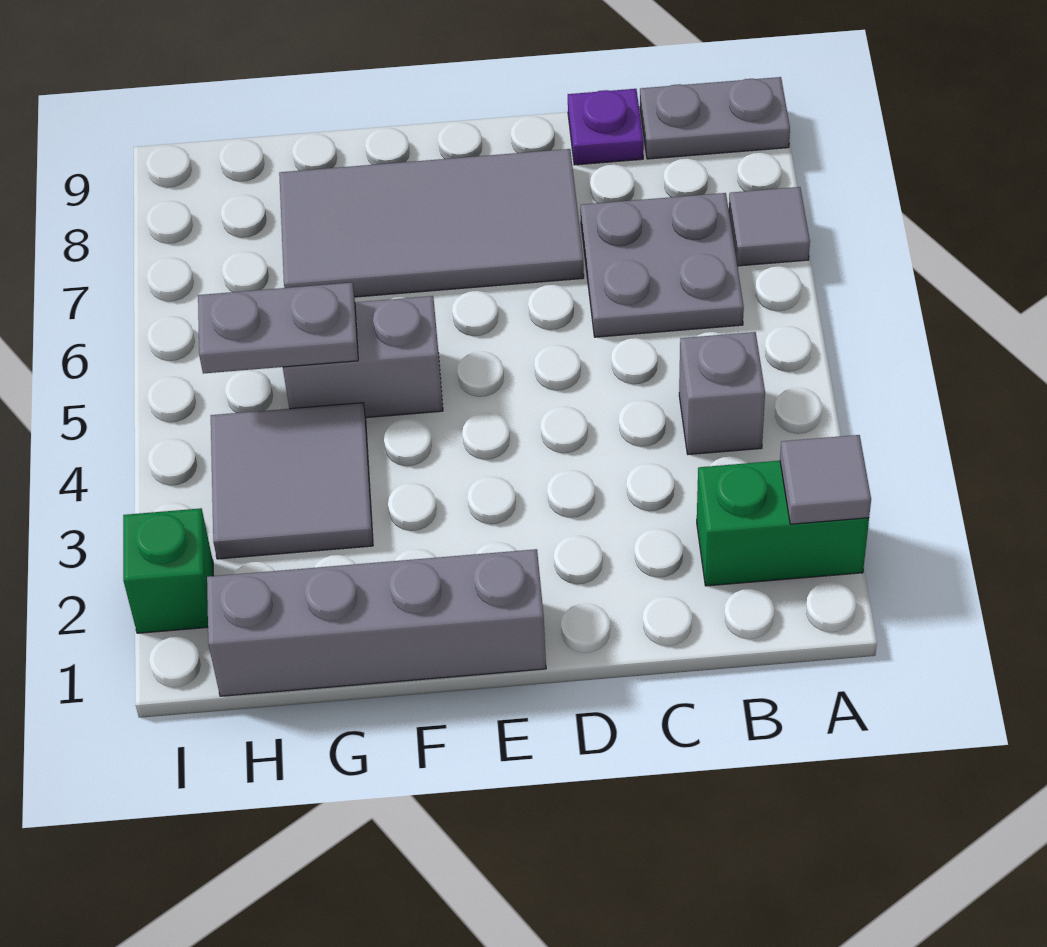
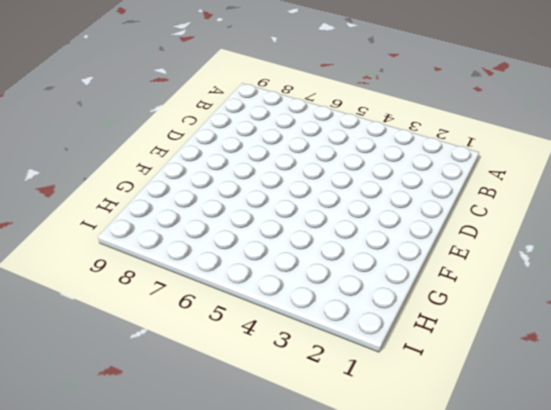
none -> green 1x2 brick [697,461,869,586]
none -> grey 1x1 tile [729,187,810,266]
none -> grey 1x2 plate [640,77,790,159]

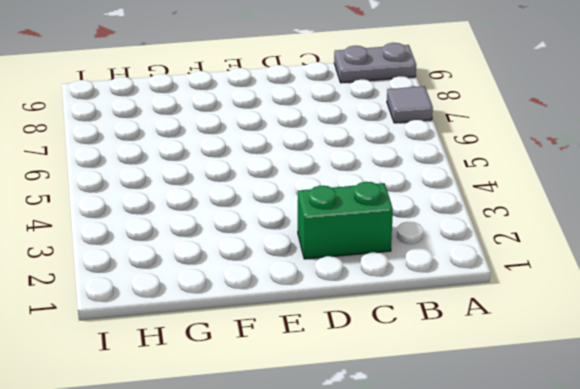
green 1x2 brick [298,182,393,259] -> green 1x2 brick moved to [697,461,869,586]
none -> grey 1x1 brick [679,332,765,455]
none -> grey 2x2 plate [581,193,744,337]
none -> purple 1x1 plate [568,89,644,165]

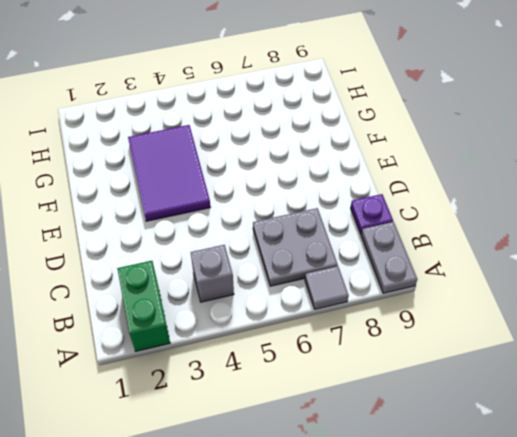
purple 2x3 tile [128,125,210,221] -> grey 2x2 tile [211,403,373,559]
none -> grey 2x4 tile [279,149,584,297]
none -> grey 1x4 brick [207,549,546,696]
none -> grey 1x2 brick [283,296,443,418]

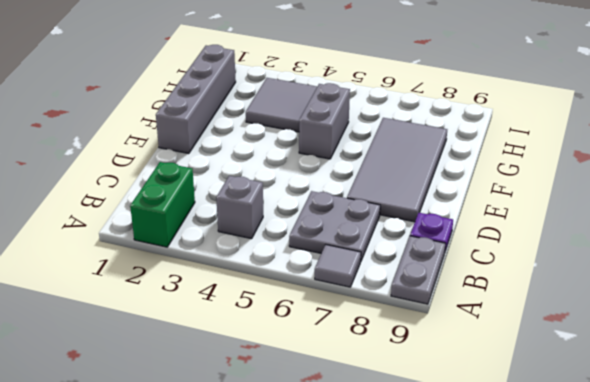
none -> green 1x1 brick [123,508,213,633]
none -> grey 1x1 tile [780,435,871,524]
none -> grey 1x2 plate [198,283,358,374]

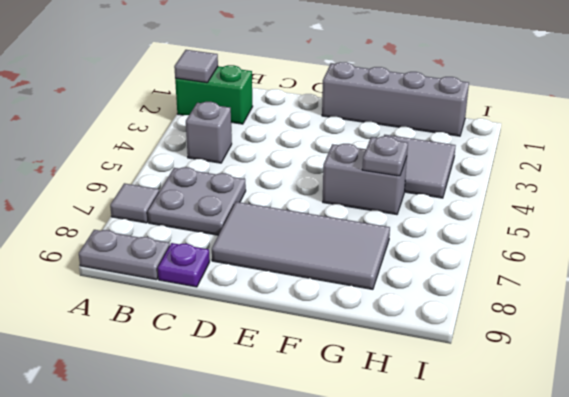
grey 1x1 plate [362,136,408,176] -> grey 1x2 plate [198,283,358,374]
none -> green 1x1 brick [123,508,213,633]

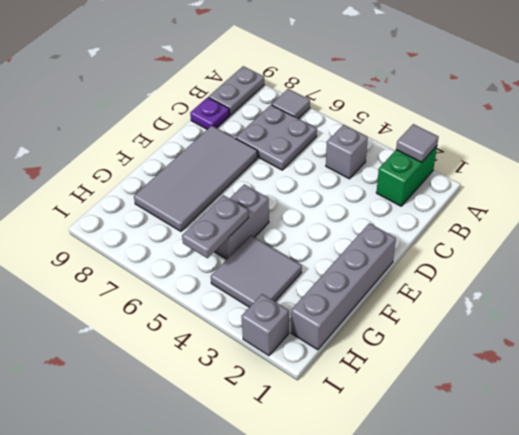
grey 1x1 brick [241,294,289,356] -> green 1x1 brick [123,508,213,633]

